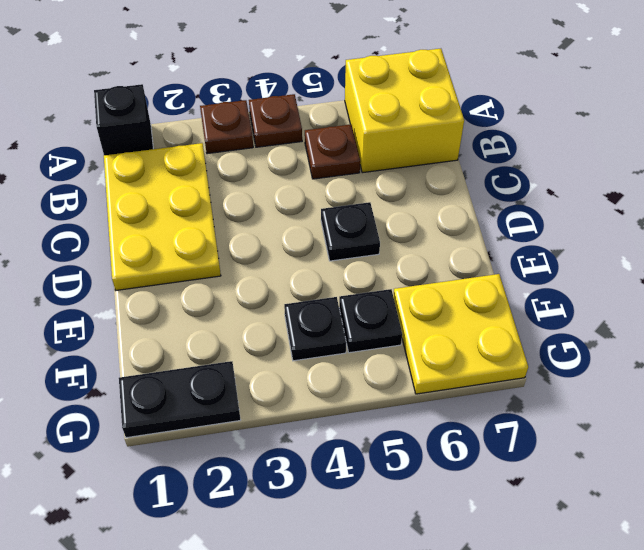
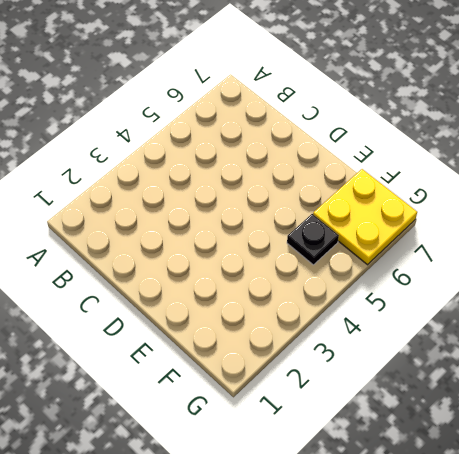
none -> black 1x1 brick [94,84,153,155]
none -> brown 1x1 plate [200,100,253,154]

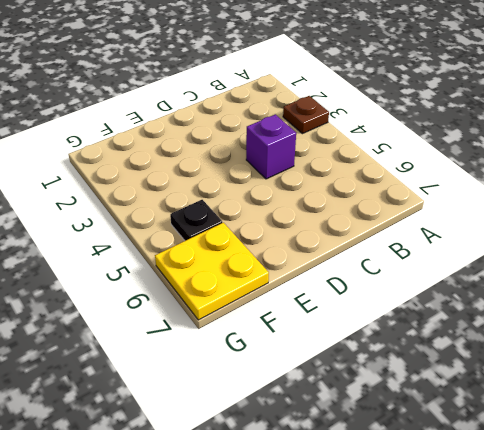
purple 1x1 brick [246,114,296,179] -> none
none -> black 1x1 brick [94,84,153,155]
none -> brown 1x1 plate [249,94,302,147]

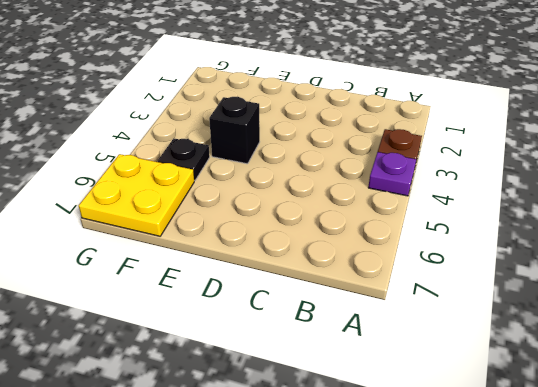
purple 1x1 plate [368,152,416,196] -> brown 1x1 plate [249,94,302,147]
black 1x1 brick [209,97,260,164] -> black 1x1 brick moved to [94,84,153,155]
none -> yellow 2x2 brick [345,49,464,173]
none -> yellow 2x3 plate [104,143,221,290]

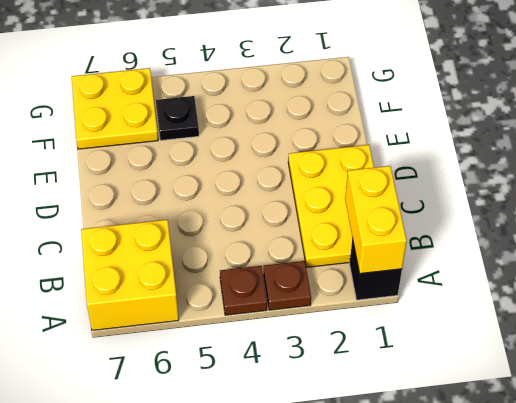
yellow 1x2 brick [345,166,407,274] -> none
none -> brown 1x1 plate [305,124,360,179]
none -> black 1x1 plate [321,202,380,261]

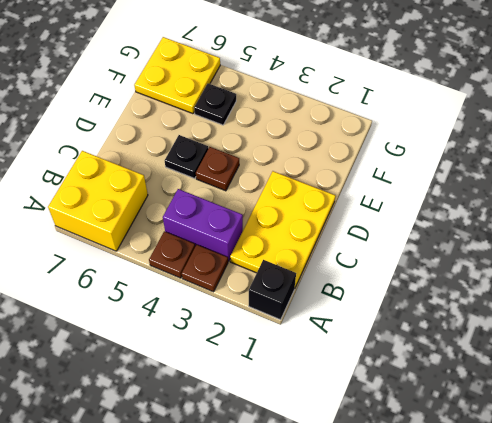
purple 1x2 brick [163,189,243,261] -> none
brown 1x1 plate [196,147,239,191] -> brown 1x1 plate moved to [305,124,360,179]
none -> black 1x1 plate [284,297,346,361]
none -> black 1x2 plate [119,361,241,438]

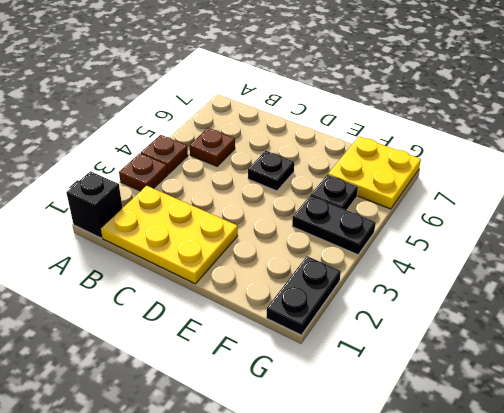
black 1x2 plate [292,195,376,255] -> black 1x1 plate [284,297,346,361]
none -> yellow 2x2 brick [345,49,464,173]

